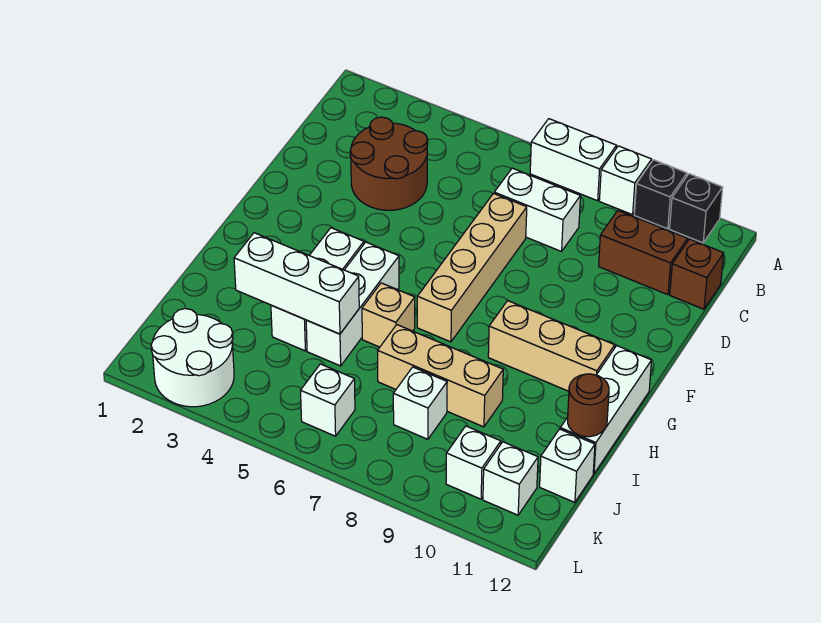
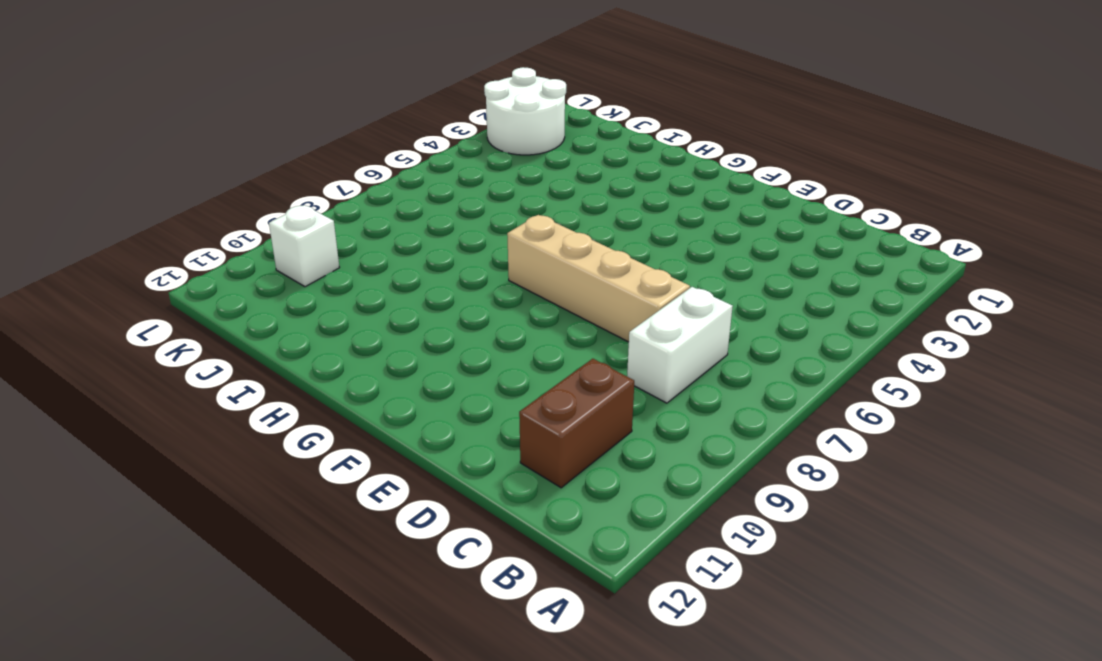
none -> white 1x2 brick [530,119,616,201]
none -> white 1x1 brick [599,146,652,215]
none -> black 1x1 brick [634,160,687,229]

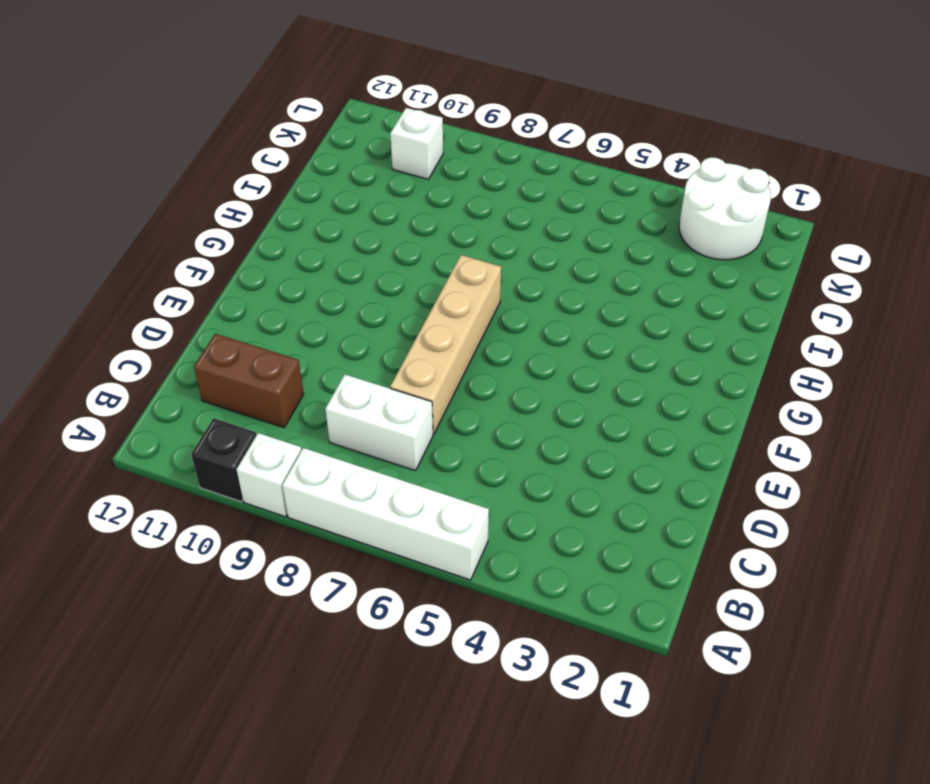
white 1x4 brick [282,448,489,580] -> white 1x2 brick [530,119,616,201]
none -> black 1x1 brick [670,174,723,243]
none -> brown 2x2 round brick [350,117,428,210]
none -> brown 1x1 brick [670,239,724,309]

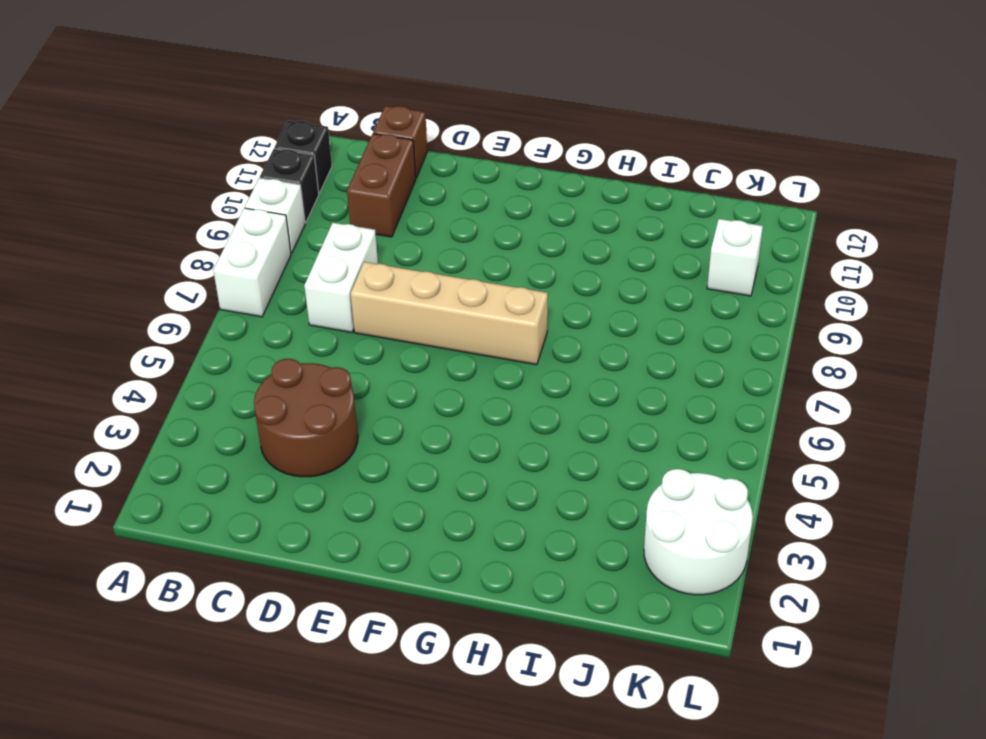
none -> white 1x3 brick [271,228,364,351]
none -> white 1x3 brick [306,242,399,366]
none -> tan 1x3 brick [488,301,615,391]

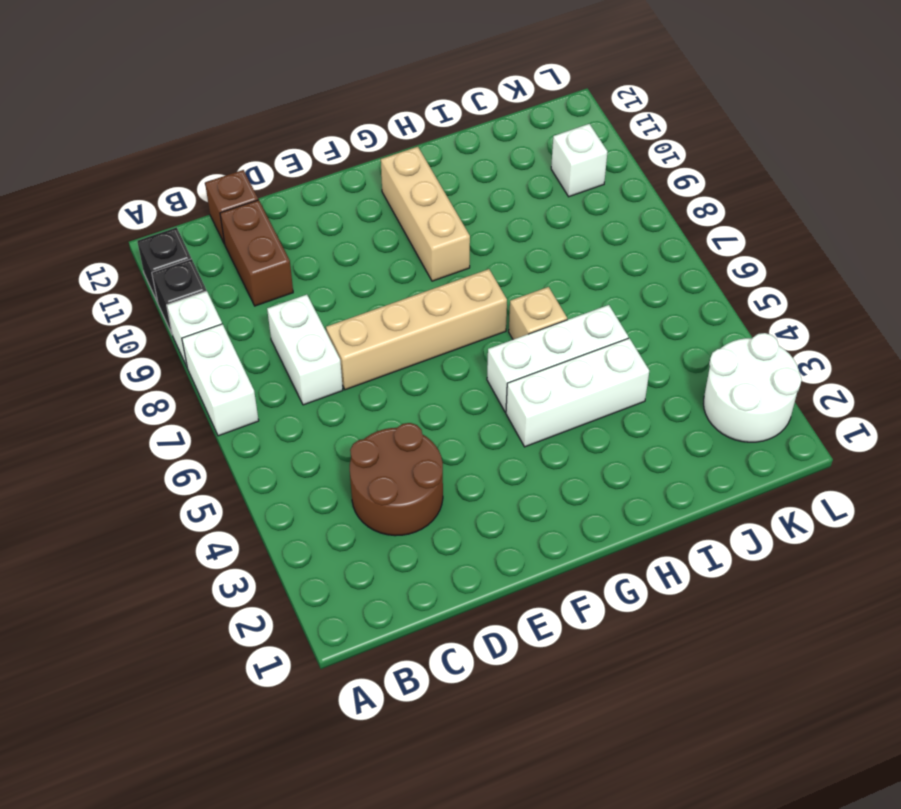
none -> white 1x3 brick [560,346,652,474]
none -> tan 1x3 brick [378,325,503,427]
none -> white 1x1 brick [393,367,447,439]

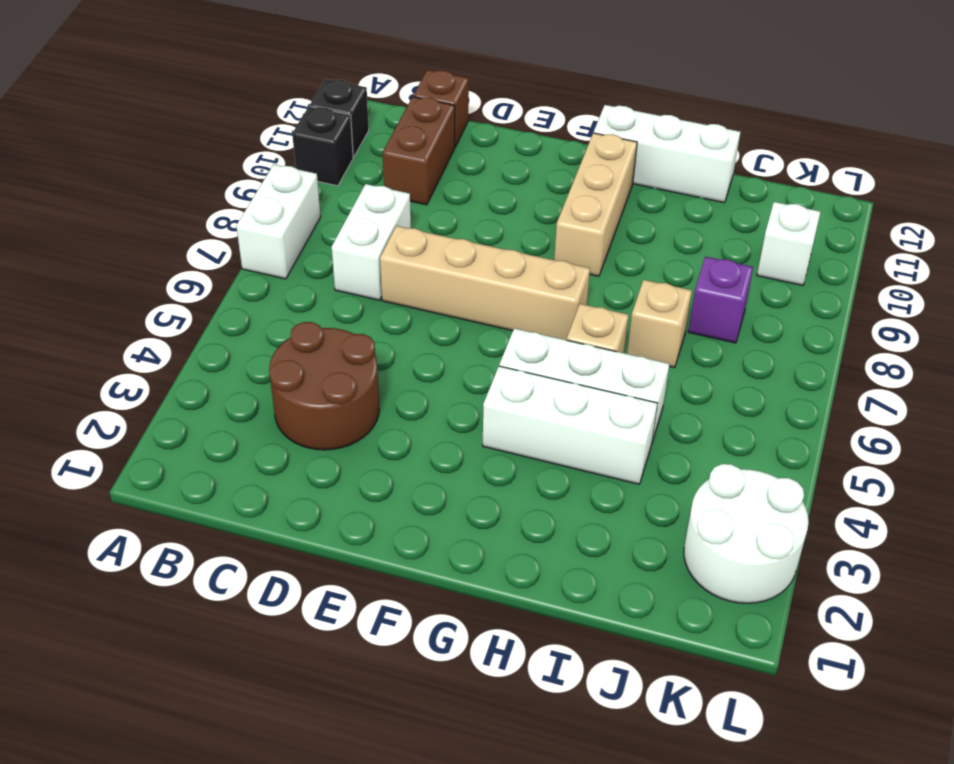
tan 1x1 brick [627,280,692,368] -> tan 1x3 brick [378,325,503,427]
purple 1x1 brick [688,256,753,343] -> white 1x1 brick [393,367,447,439]
none -> white 1x1 brick [599,146,652,215]
none -> white 1x1 brick [540,429,595,502]
none -> white 1x1 brick [301,364,355,436]

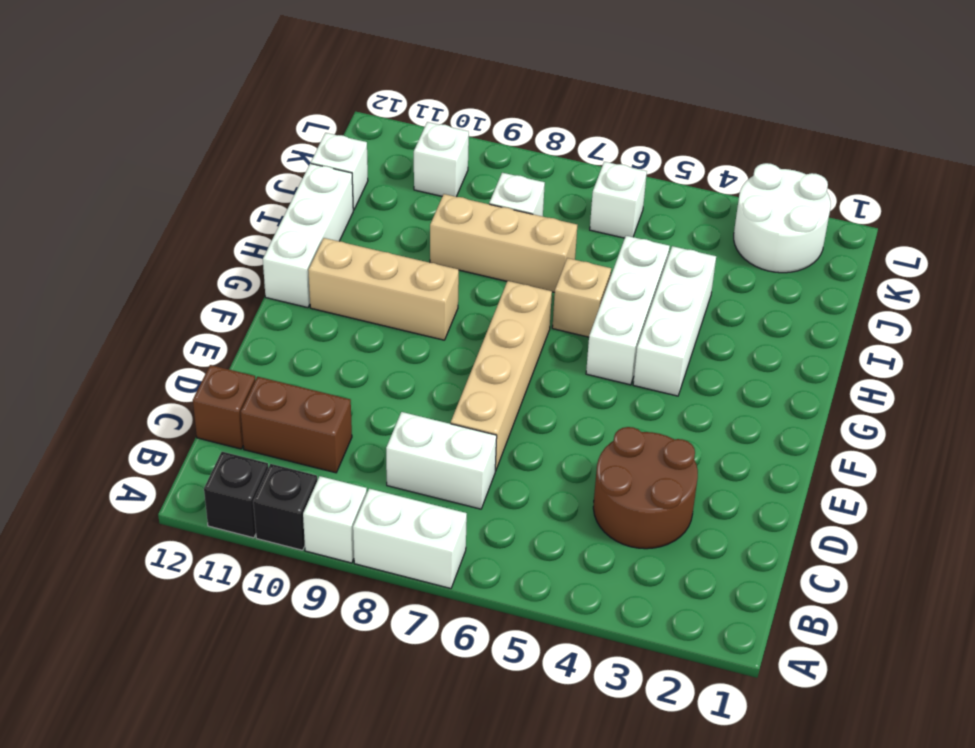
none -> white 1x1 brick [483,442,538,515]
none -> white 1x3 brick [234,233,359,334]
none -> brown 1x1 round brick [568,374,609,437]

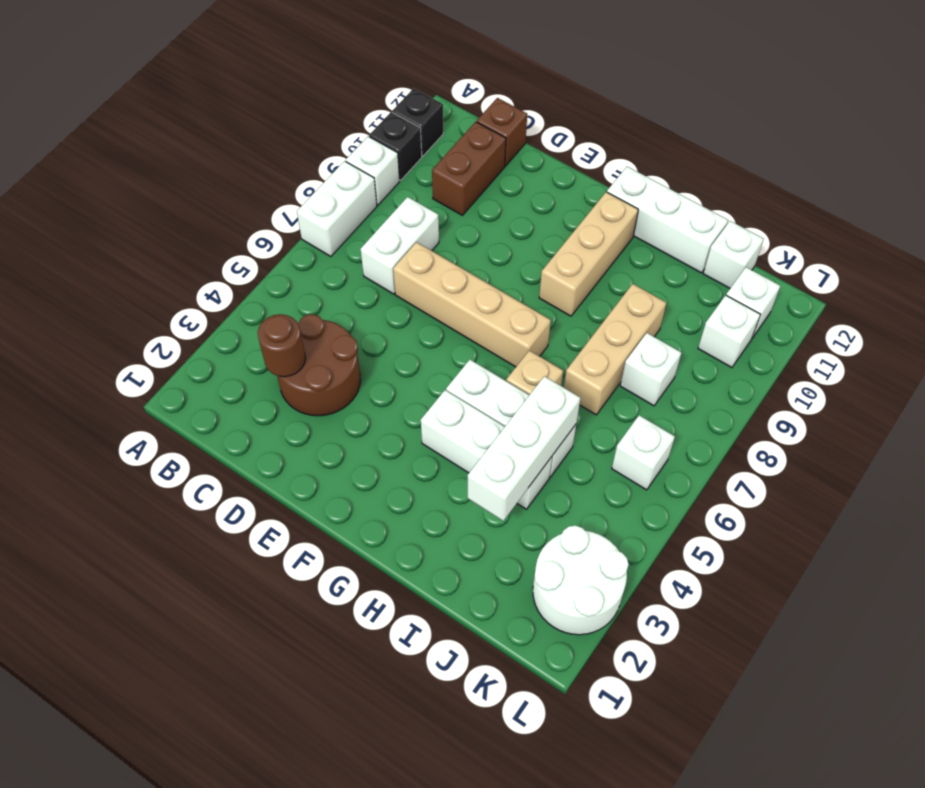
brown 1x1 round brick [258,314,306,377] -> brown 1x1 round brick moved to [568,374,609,437]

